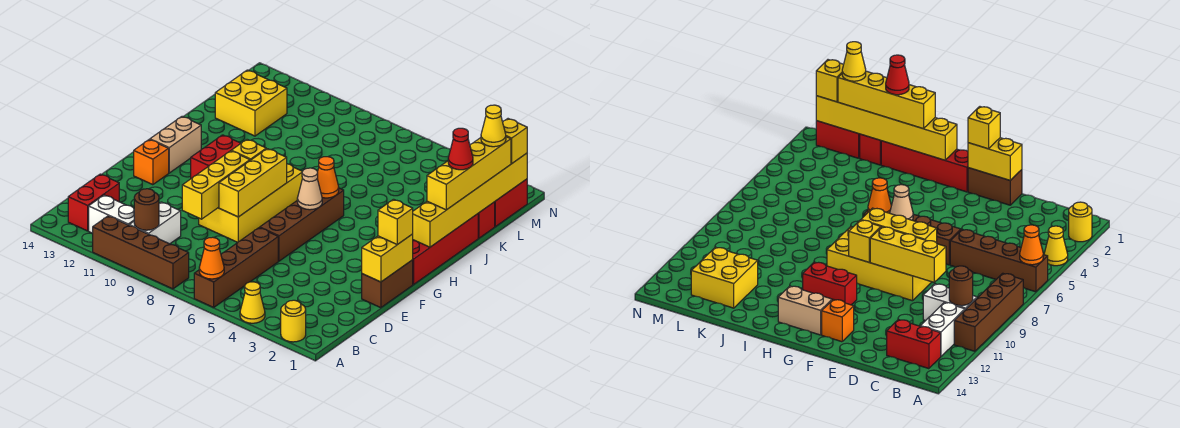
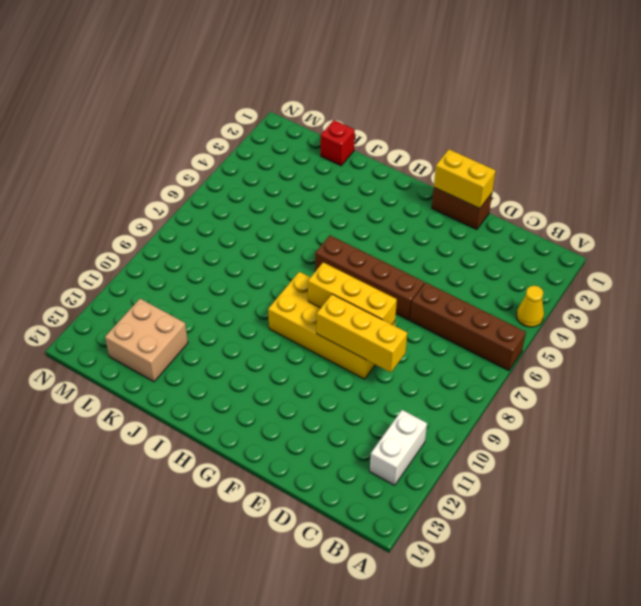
tan 2x2 brick [105,299,188,382] -> yellow 2x2 brick [215,70,287,136]
none -> yellow 1x1 round brick [281,300,306,342]
none -> brown 1x4 brick [93,216,189,289]
none -> white 1x2 brick [129,202,181,244]
none -> red 1x2 brick [68,174,119,231]

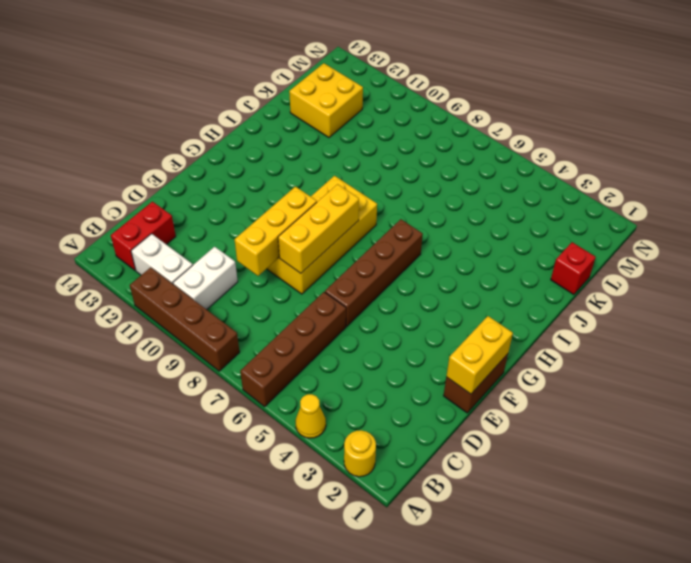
none -> orange 1x1 brick [134,140,169,185]
none -> red 1x4 brick [413,214,478,284]
none -> red 1x2 brick [191,135,241,178]
none -> tan 1x2 brick [150,117,201,173]

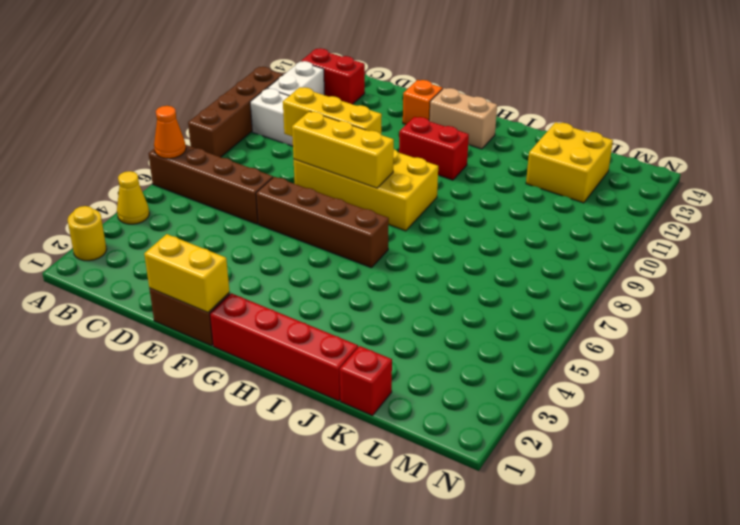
none -> red 1x2 brick [495,179,527,227]
none -> brown 1x1 round brick [134,189,159,230]
none -> tan 1x1 cone [297,168,322,210]
none -> yellow 1x1 brick [231,139,266,160]

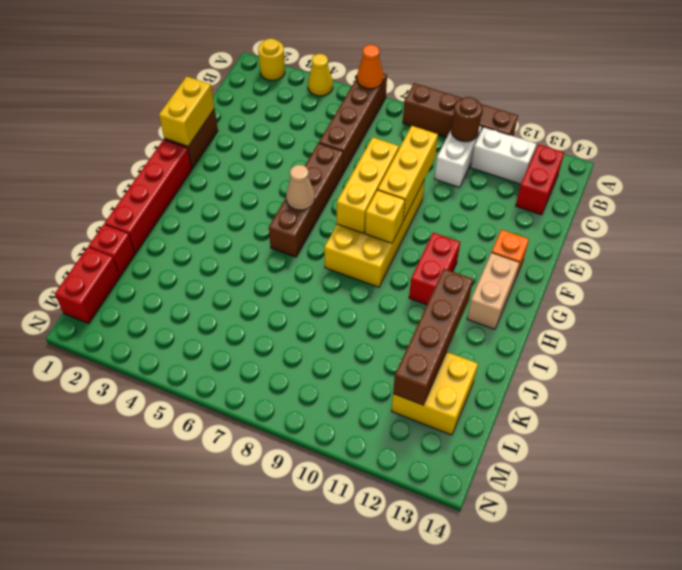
brown 1x4 brick [393,269,473,405] -> none
none -> yellow 1x6 brick [413,153,527,247]
none -> orange 1x1 cone [317,157,339,198]
none -> yellow 1x1 brick [378,199,413,245]
none -> yellow 1x4 brick [427,137,511,210]

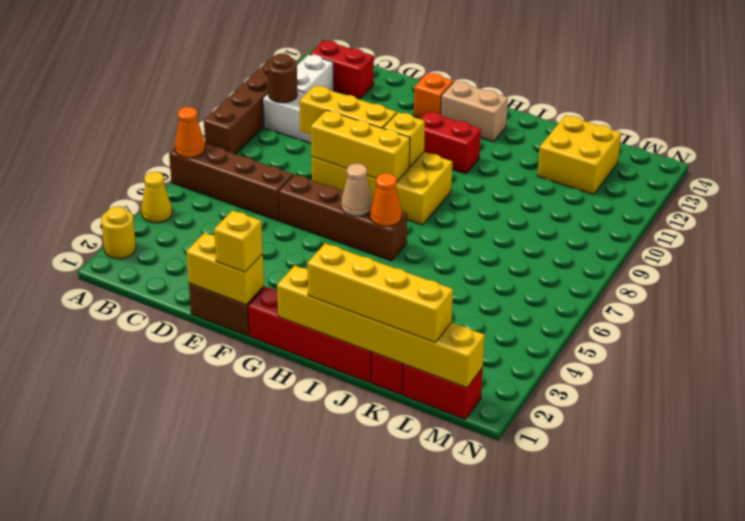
none -> yellow 1x1 brick [503,119,527,163]
none -> red 1x1 cone [448,128,473,170]
none -> yellow 1x1 cone [481,105,506,147]

